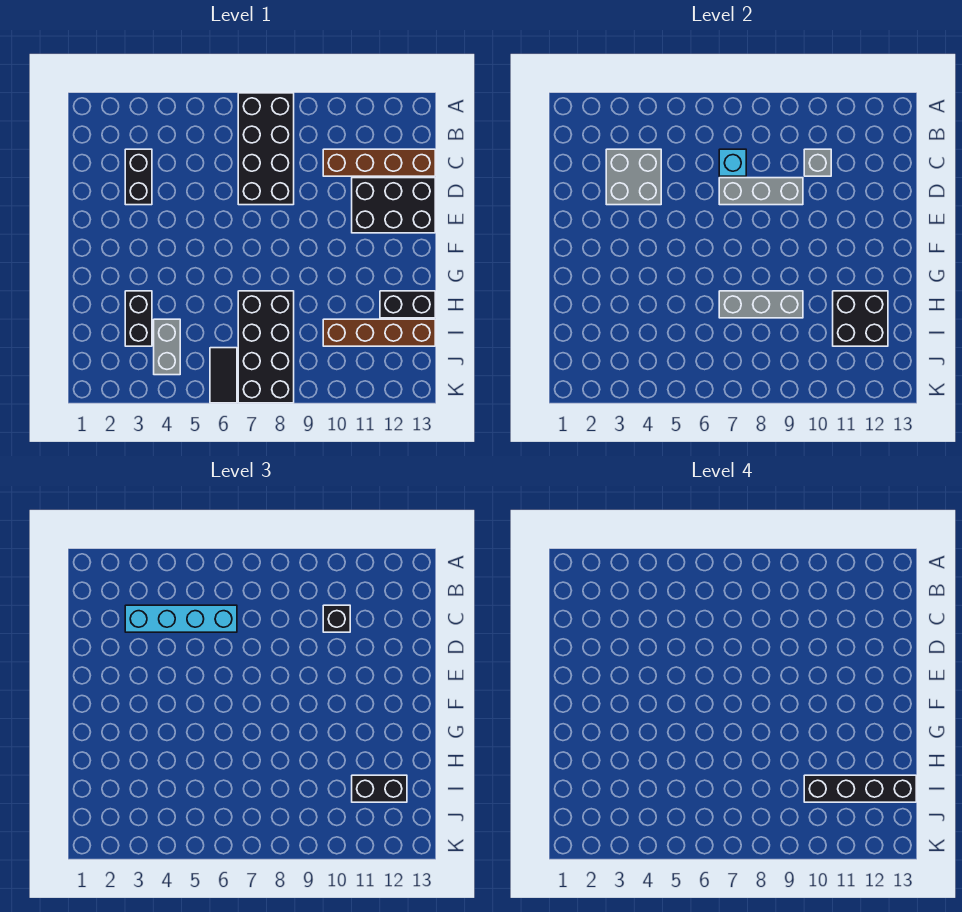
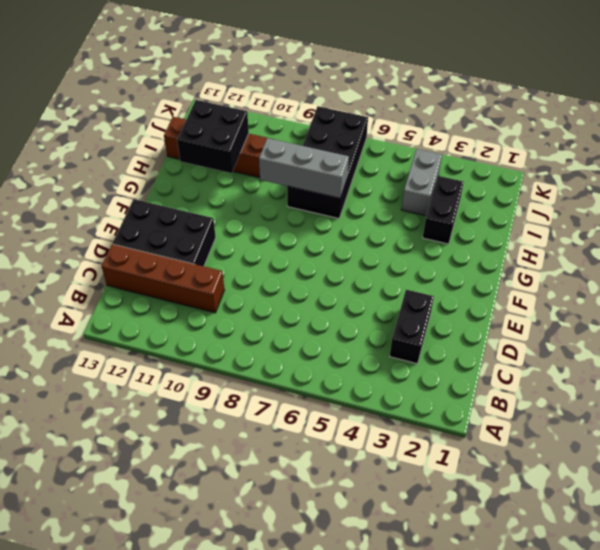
none -> black 2x4 brick [238,93,294,205]
none -> black 1x2 brick [380,291,435,318]
none -> black 1x2 tile [210,348,237,403]

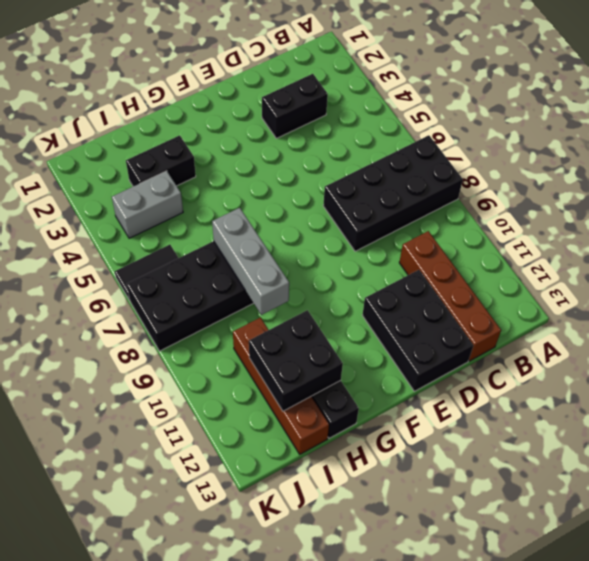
none -> grey 2x2 brick [606,149,661,205]
none -> cyan 1x1 brick [719,149,746,176]
none -> grey 1x1 brick [804,149,831,176]

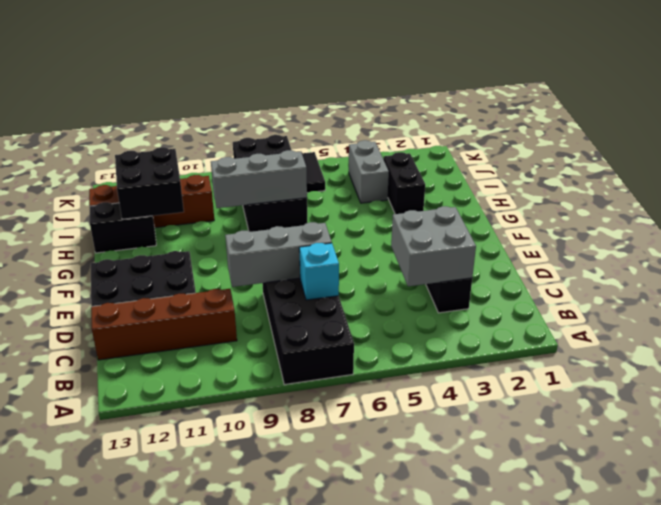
none -> grey 1x1 brick [804,149,831,176]
none -> cyan 1x4 brick [125,605,237,632]
none -> black 1x1 brick [323,605,350,632]

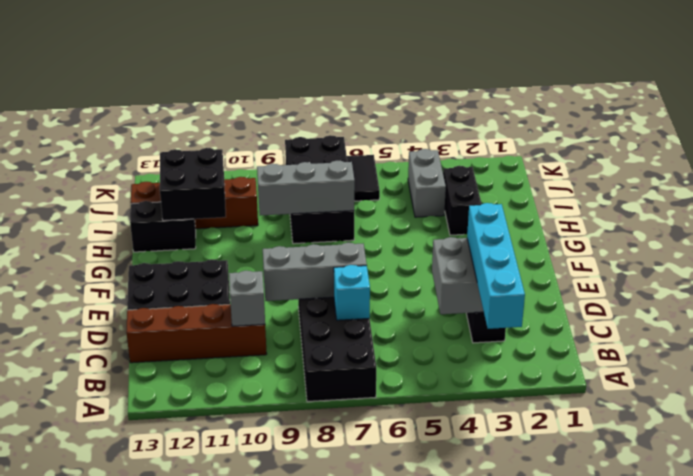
cyan 1x4 brick [467,203,525,329] -> cyan 1x4 brick turned to [125,605,237,632]
none -> black 1x1 brick [323,605,350,632]
none -> black 1x2 brick [352,775,407,802]
none -> black 1x4 brick [804,775,916,802]

